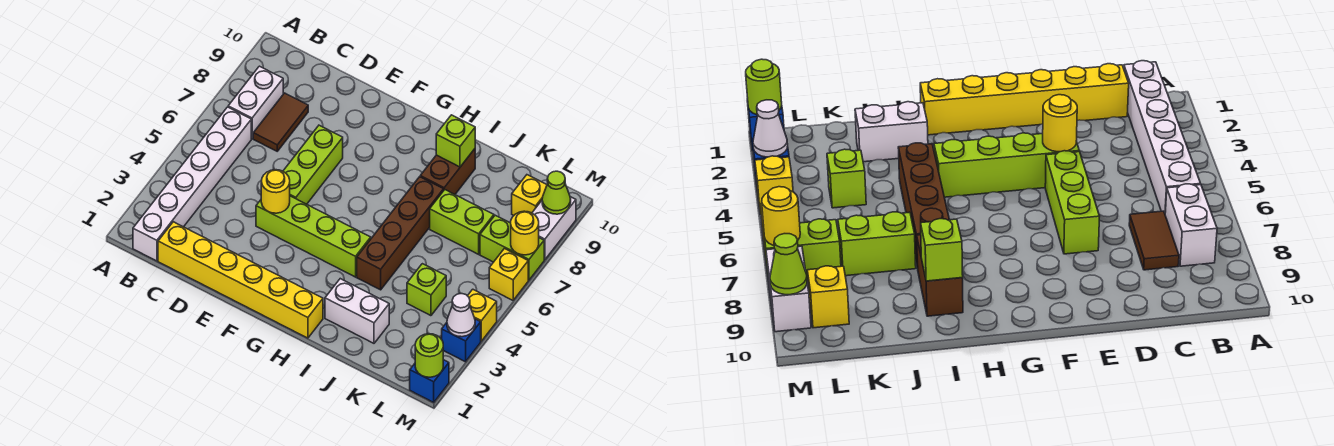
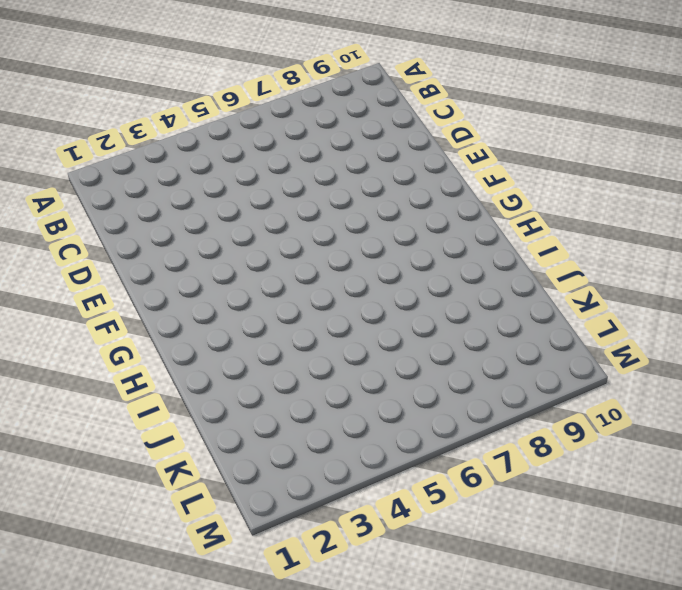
none -> white 1x6 brick [133,107,251,261]
none -> white 1x2 brick [228,66,283,139]
none -> yellow 1x6 brick [158,222,323,338]

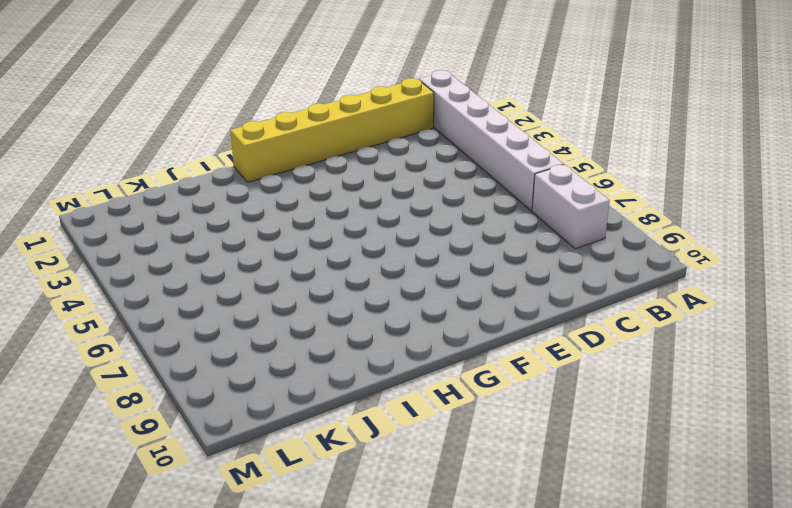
none -> brown 1x2 tile [253,93,308,151]
none -> lime 1x4 brick [256,196,371,277]
none -> lime 1x3 brick [283,125,343,204]

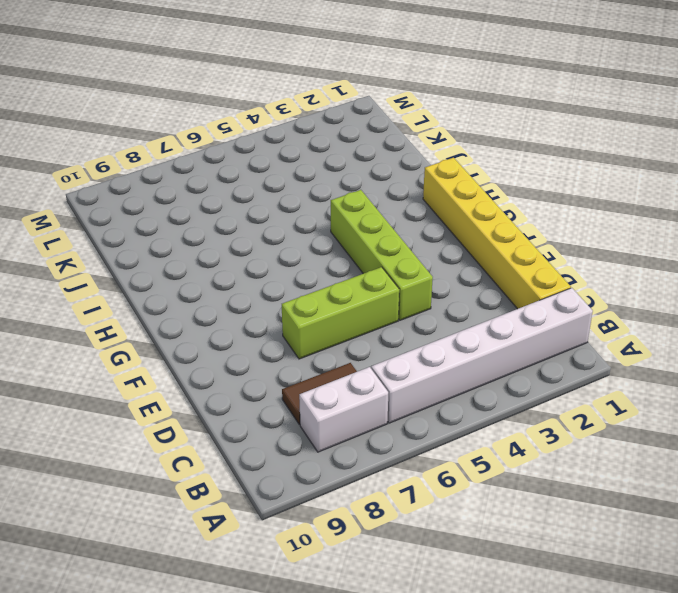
none -> white 1x2 brick [325,279,389,343]
none -> brown 1x4 brick [357,177,444,290]
none -> brown 1x2 brick [420,149,475,194]

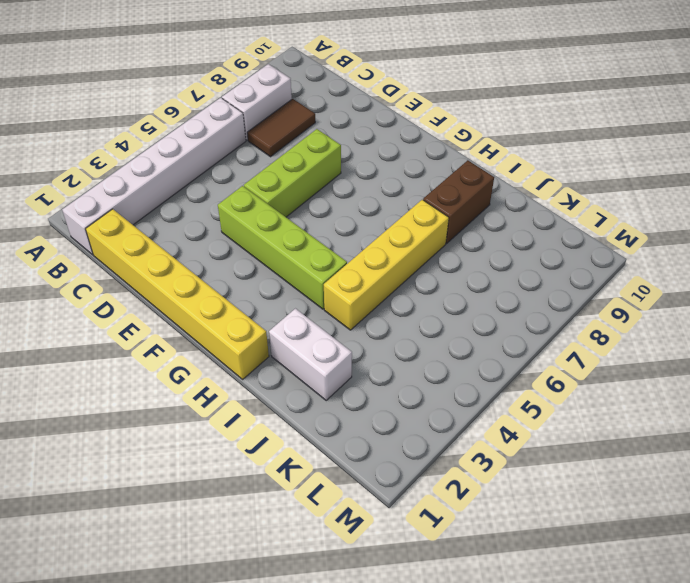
yellow 1x4 brick [324,200,449,330] -> brown 1x4 brick [357,177,444,290]
none -> lime 1x2 brick [430,190,494,254]
none -> lime 1x1 brick [407,264,446,316]
none -> lime 1x2 brick [480,215,544,280]

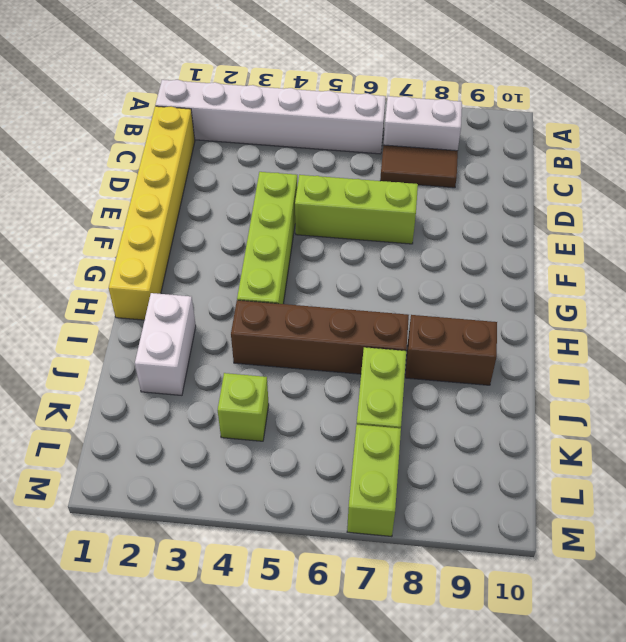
none -> yellow 1x1 brick [512,175,547,215]
none -> blue 1x1 brick [410,360,449,402]
none -> blue 1x1 brick [442,319,481,362]

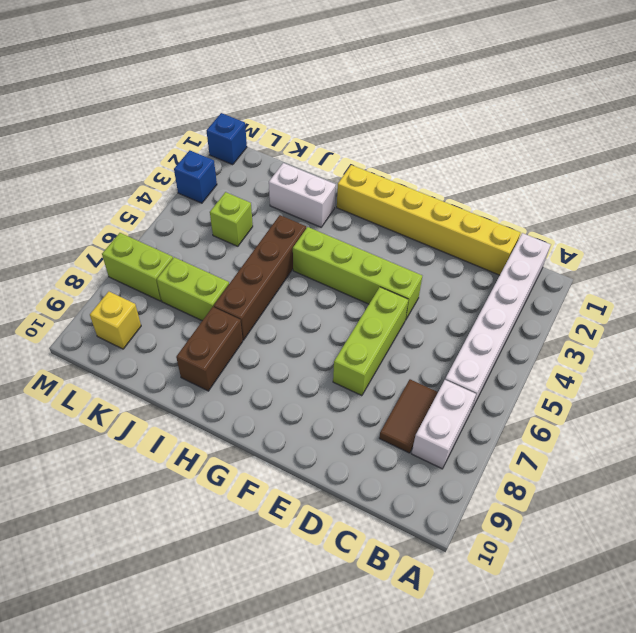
none -> yellow 1x1 brick [468,289,497,341]
none -> yellow 1x1 brick [489,249,528,300]
none -> white 1x2 brick [532,197,576,260]

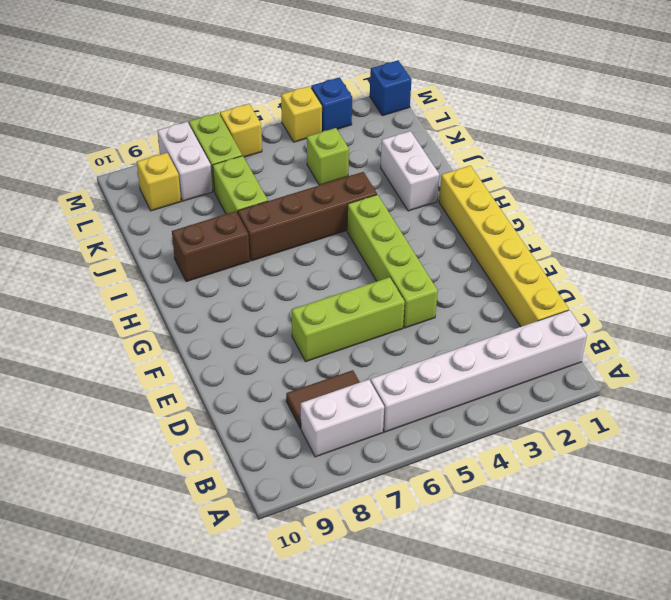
white 1x2 brick [158,122,212,201] -> white 1x2 brick turned to [532,197,576,260]
none -> yellow 1x1 round brick [261,170,290,213]
none -> lime 1x1 brick [436,115,475,167]
none -> lime 1x1 round brick [415,334,443,377]

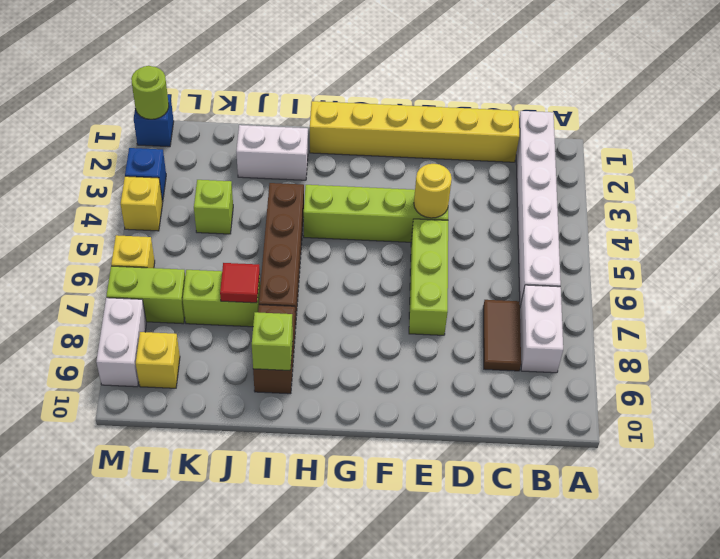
red 1x1 tile [220,263,260,303] -> none
none -> white 1x1 cone [447,294,475,337]
none -> yellow 1x1 round brick [511,211,539,255]
none -> lime 1x1 cone [542,171,571,214]

